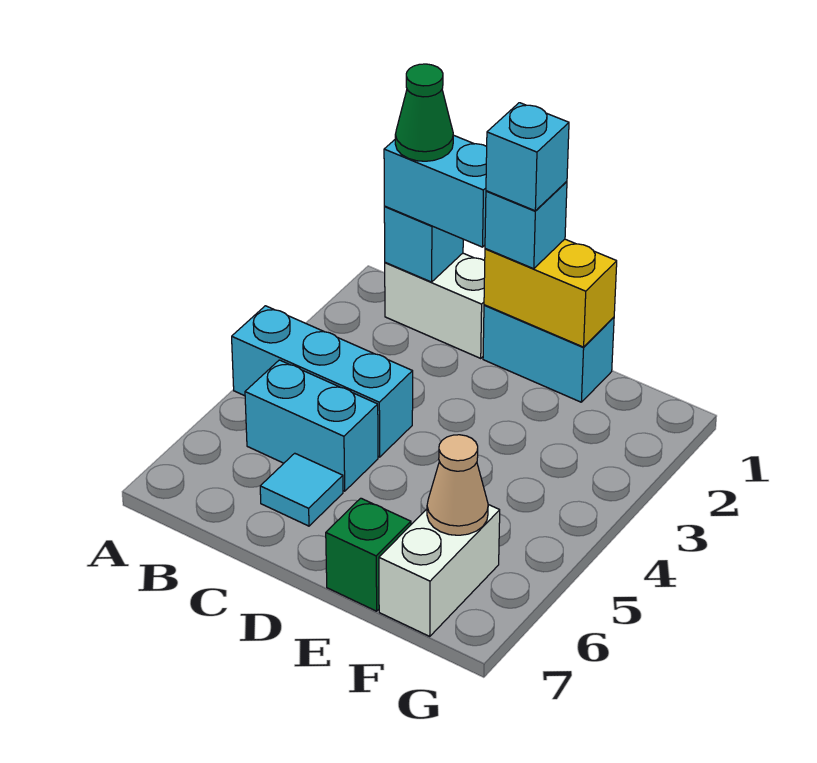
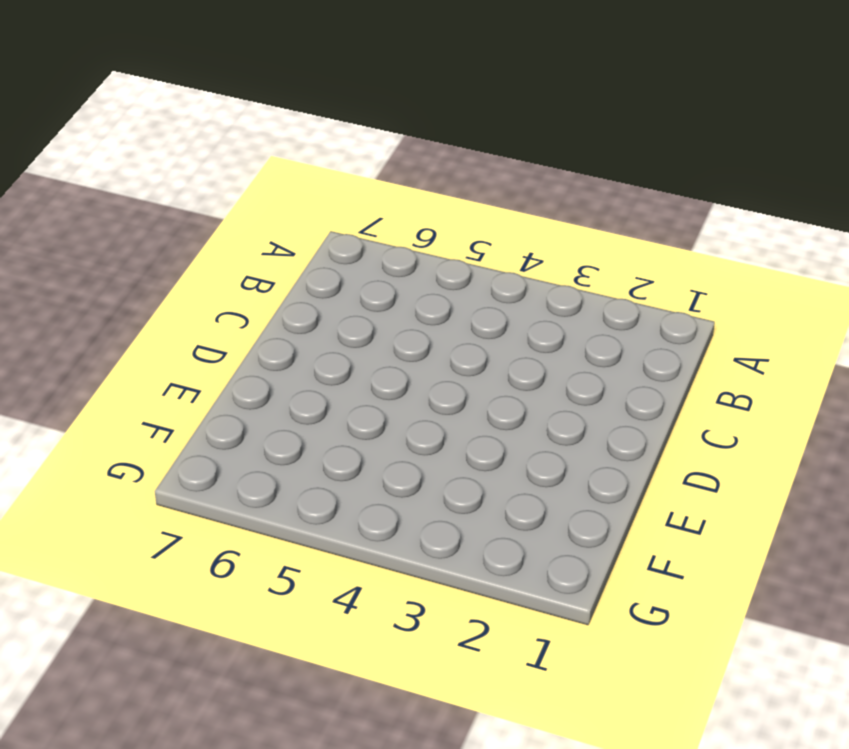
none -> cyan 1x3 brick [232,306,413,457]
none -> white 1x2 brick [385,253,485,358]
none -> cyan 1x2 brick [245,360,378,491]

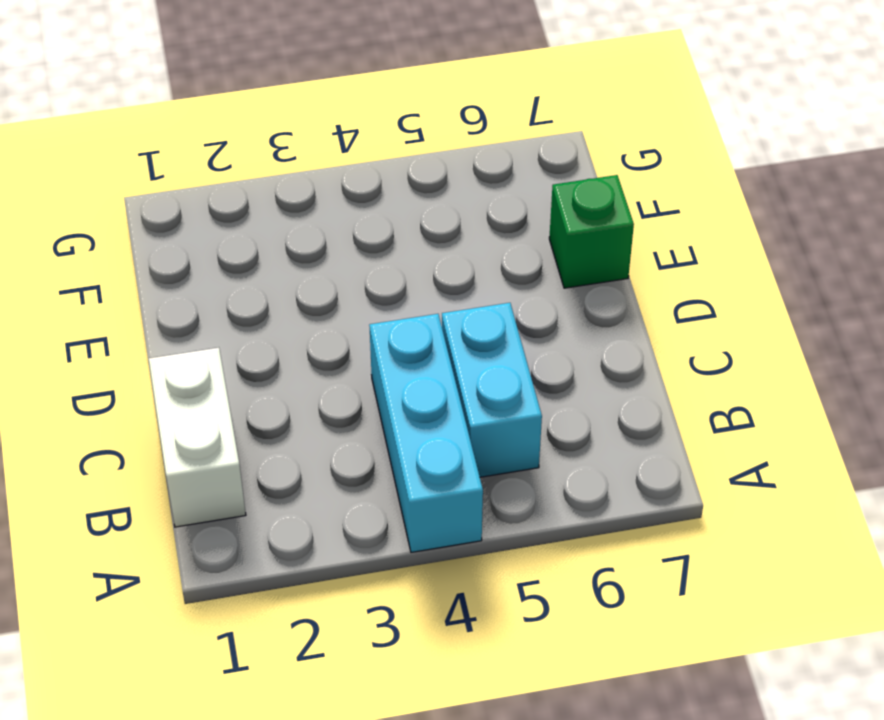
none -> cyan 1x1 tile [260,453,343,526]
none -> cyan 1x2 brick [483,305,614,402]
none -> white 1x2 brick [379,505,500,636]

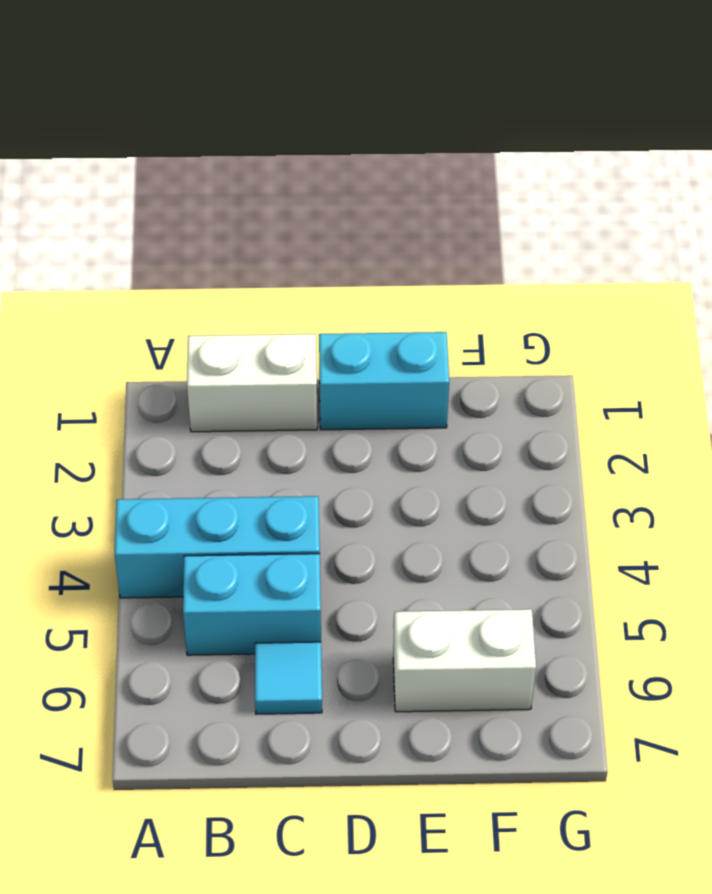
white 1x2 brick [393,609,536,712] -> white 1x2 brick turned to [379,505,500,636]
none -> green 1x1 brick [326,498,411,611]
none -> cyan 1x1 brick [384,206,463,282]
none -> yellow 1x2 brick [484,239,617,347]

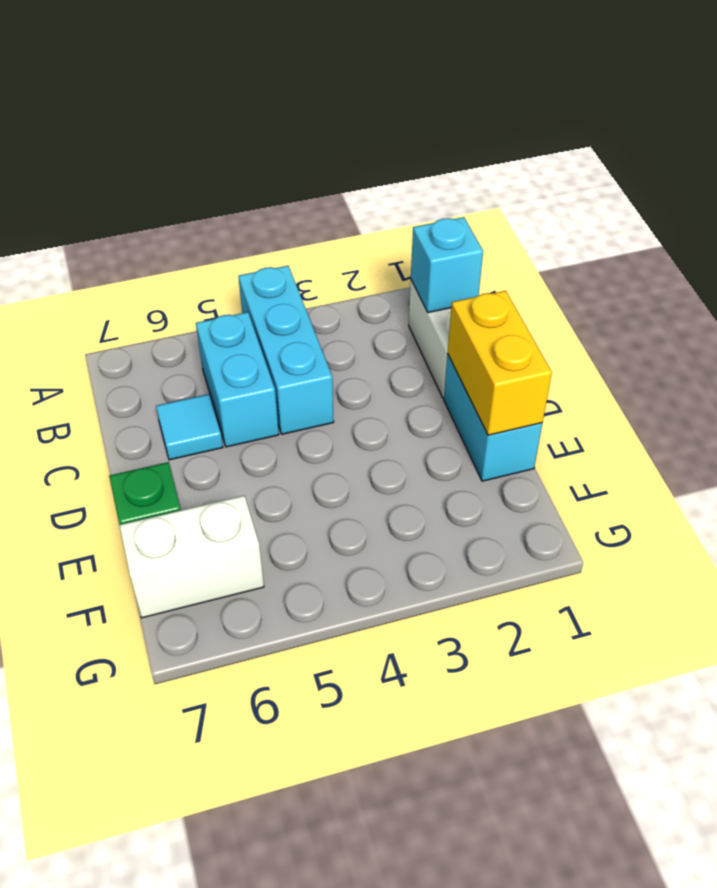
none -> tan 1x1 cone [427,435,488,535]
none -> cyan 1x2 brick [384,135,487,247]
none -> cyan 1x1 brick [485,181,567,269]

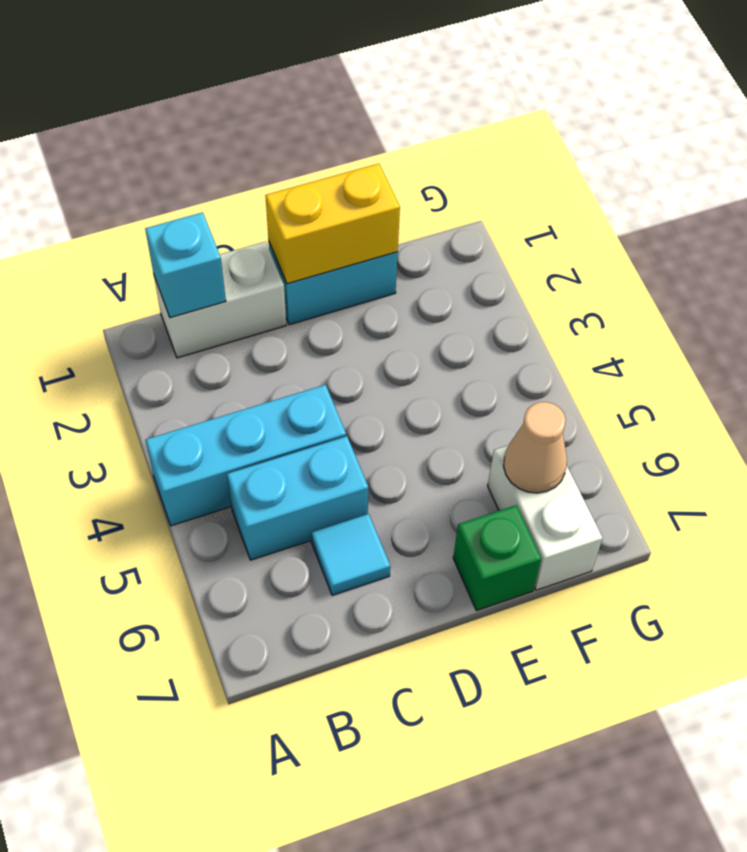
none -> cyan 1x2 brick [384,135,487,247]
none -> cyan 1x1 brick [485,181,567,269]
none -> green 1x1 cone [395,64,453,161]

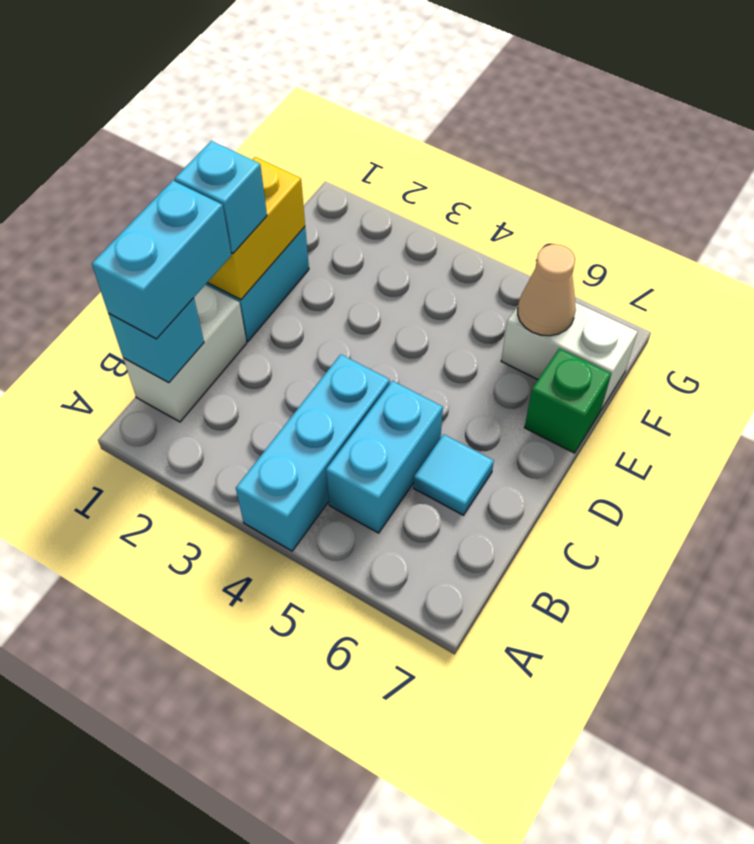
none -> green 1x1 cone [395,64,453,161]
none -> cyan 1x1 brick [486,103,569,211]

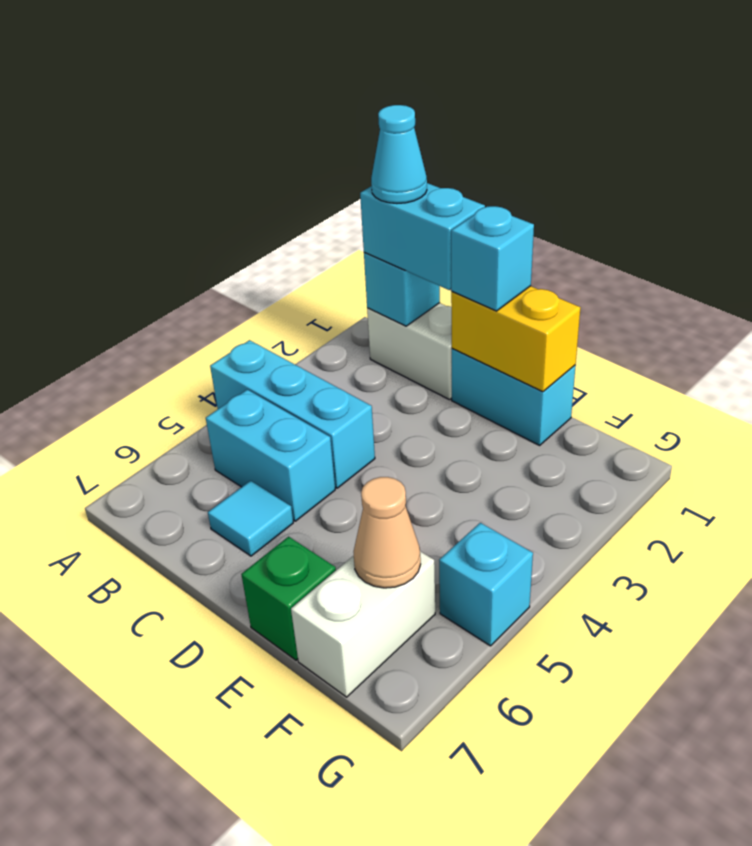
cyan 1x1 cone [371,105,427,203] -> green 1x1 cone [395,64,453,161]
cyan 1x1 brick [439,523,533,646] -> cyan 1x1 brick moved to [486,103,569,211]

